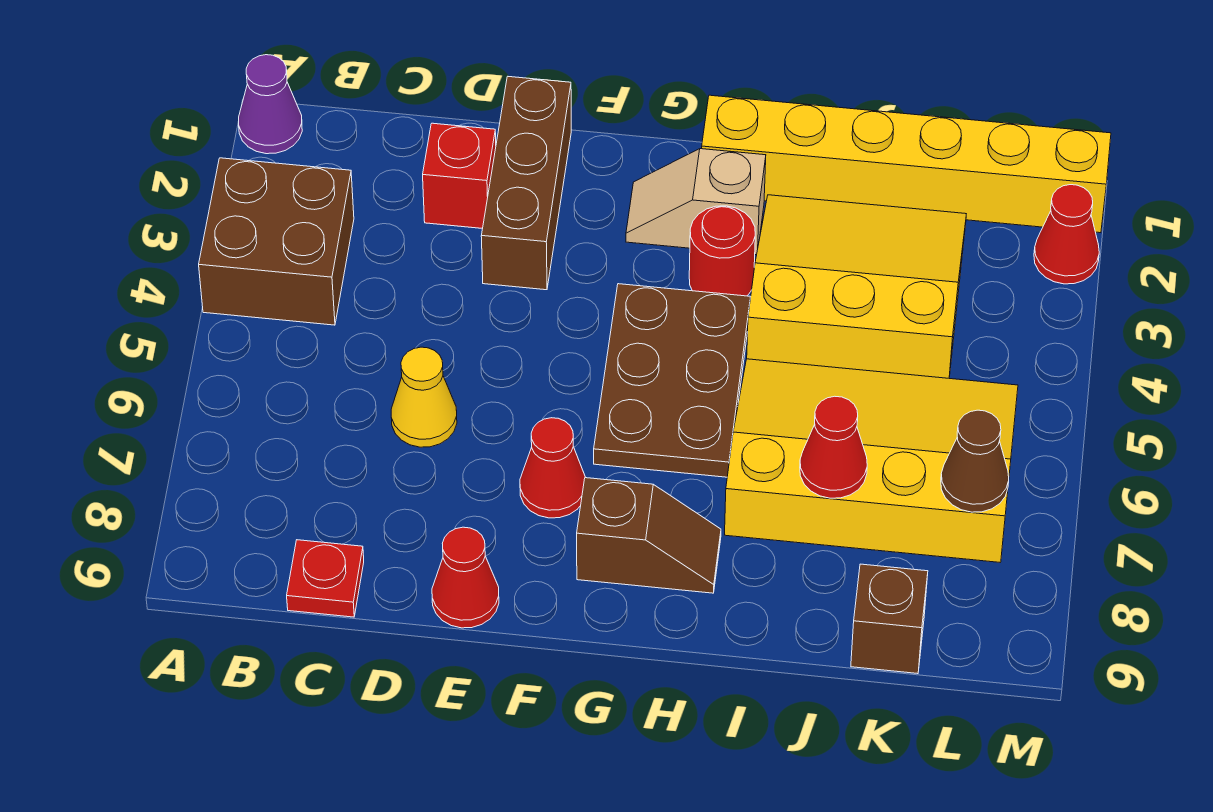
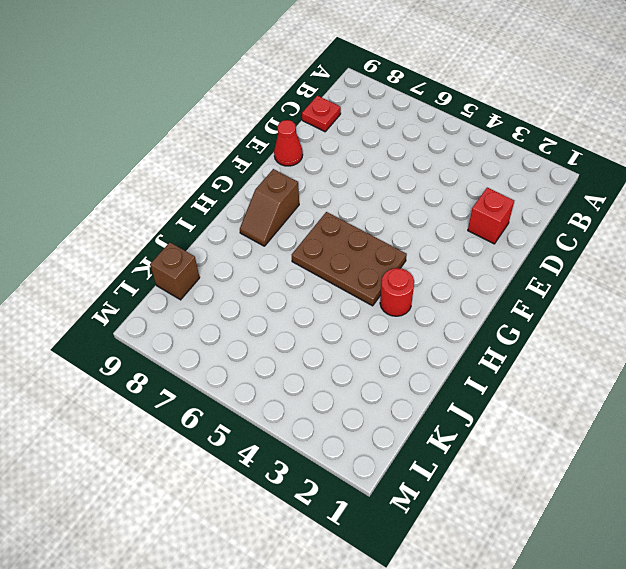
none -> purple 1x1 cone [239,55,302,154]
none -> brown 2x2 brick [199,158,354,325]
none -> yellow 1x1 cone [391,347,457,447]

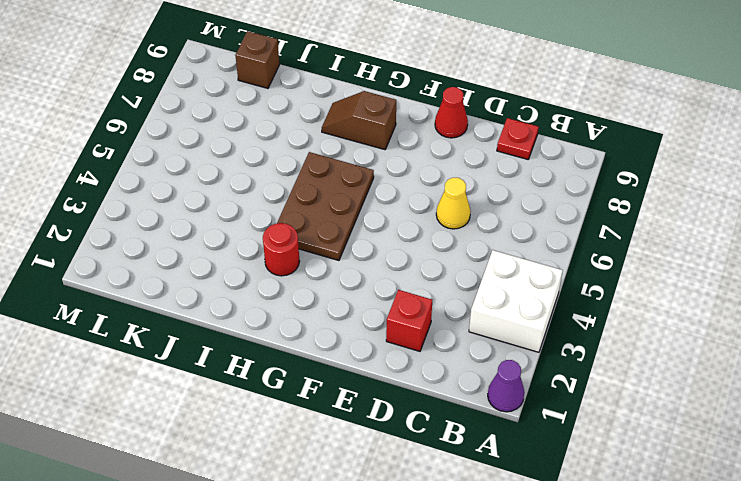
white 2x2 brick [469,250,563,352] -> brown 2x2 brick [199,158,354,325]
none -> brown 1x3 brick [481,77,571,290]
none -> red 1x1 cone [520,418,586,518]
none -> tan 1x2 slope [626,149,766,255]

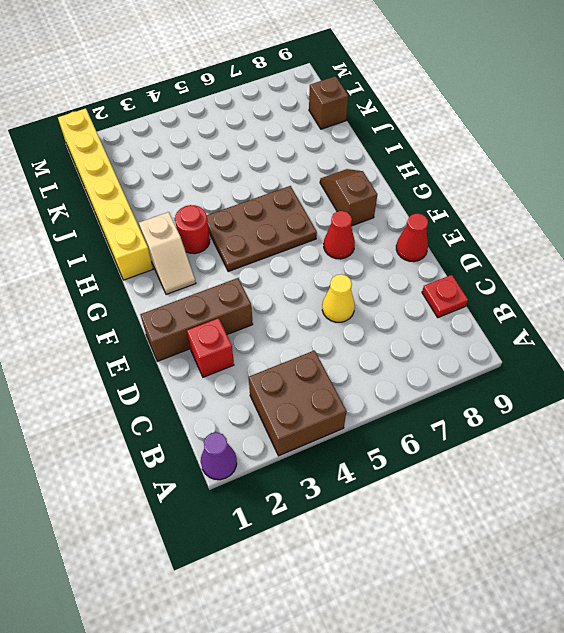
none -> yellow 3x3 slope [747,195,966,378]
none -> yellow 3x4 slope [725,359,1018,562]
none -> red 1x1 cone [1034,185,1099,284]

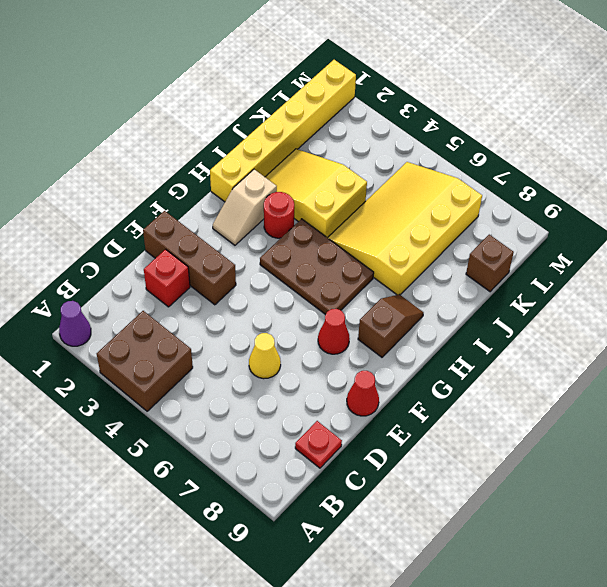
yellow 2x3 slope [265,149,367,238] -> yellow 3x3 slope [747,195,966,378]
none -> red 1x1 cone [1034,185,1099,284]
none -> red 1x1 cone [800,396,867,498]
none -> brown 1x1 cone [941,410,1009,512]

